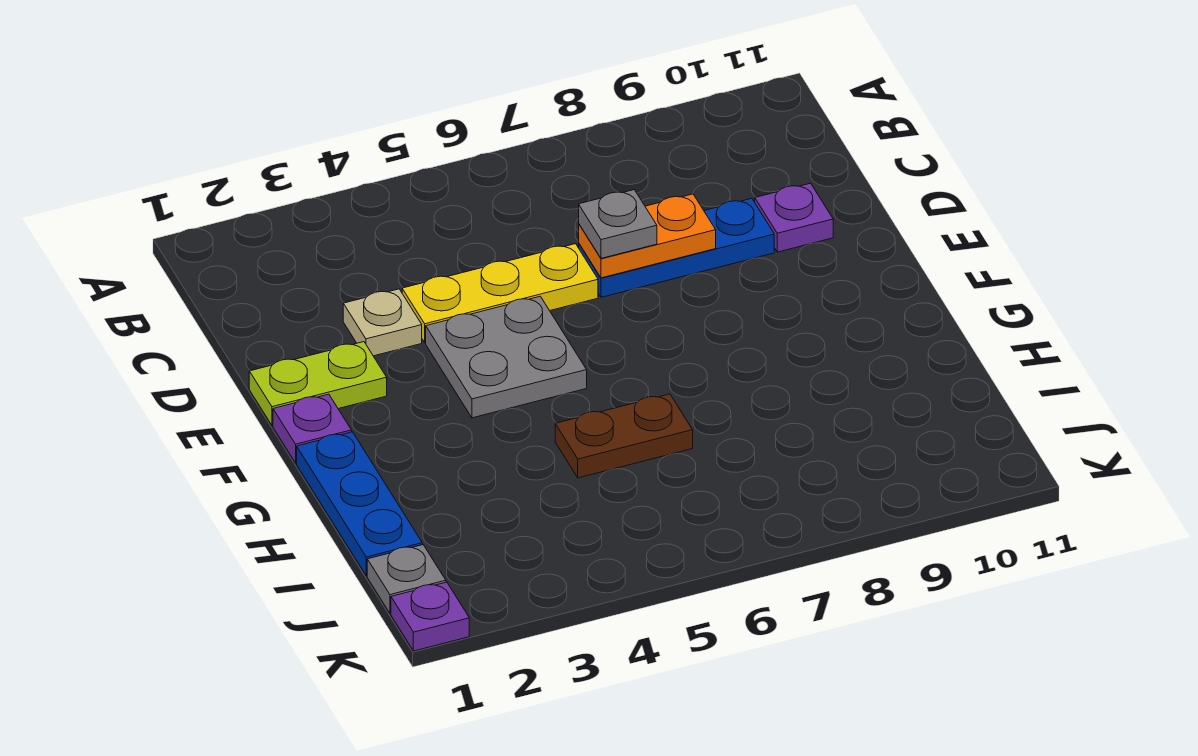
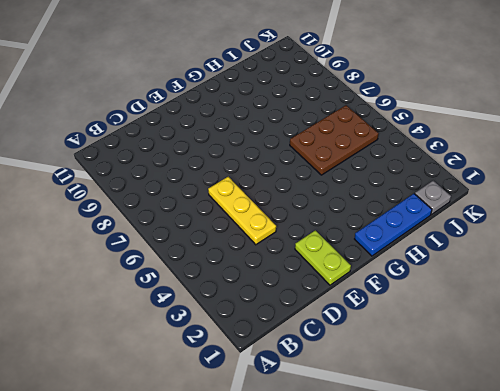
brown 2x3 plate [290,105,379,175] -> brown 1x2 plate [555,394,693,478]
none -> tan 1x1 plate [343,289,422,356]
none -> blue 1x3 plate [579,198,774,297]
none -> purple 1x1 plate [755,183,833,252]

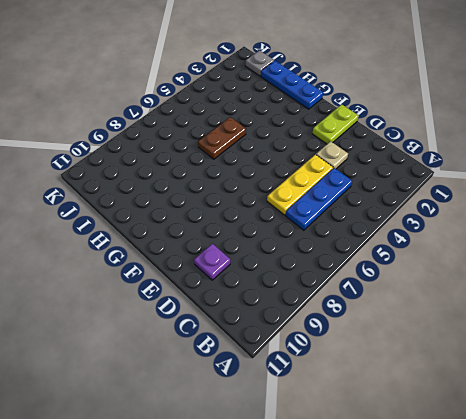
blue 1x3 plate [286,168,352,230] -> blue 1x3 plate moved to [579,198,774,297]
none -> grey 2x2 plate [426,296,587,418]
none -> purple 1x1 plate [273,394,351,463]
none -> purple 1x1 plate [391,582,469,651]

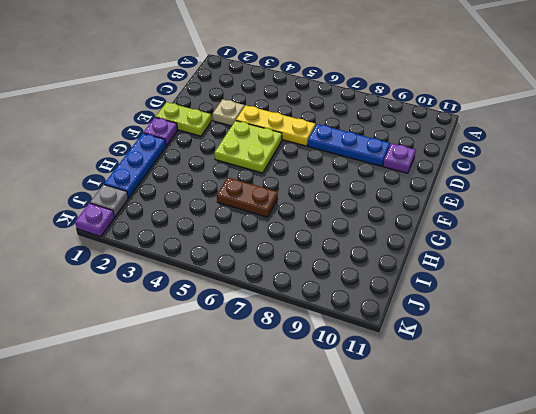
lime 2x2 plate [215,121,282,173] -> grey 2x2 plate [426,296,587,418]
none -> orange 1x2 plate [579,194,716,278]
none -> grey 1x1 plate [579,190,657,258]

